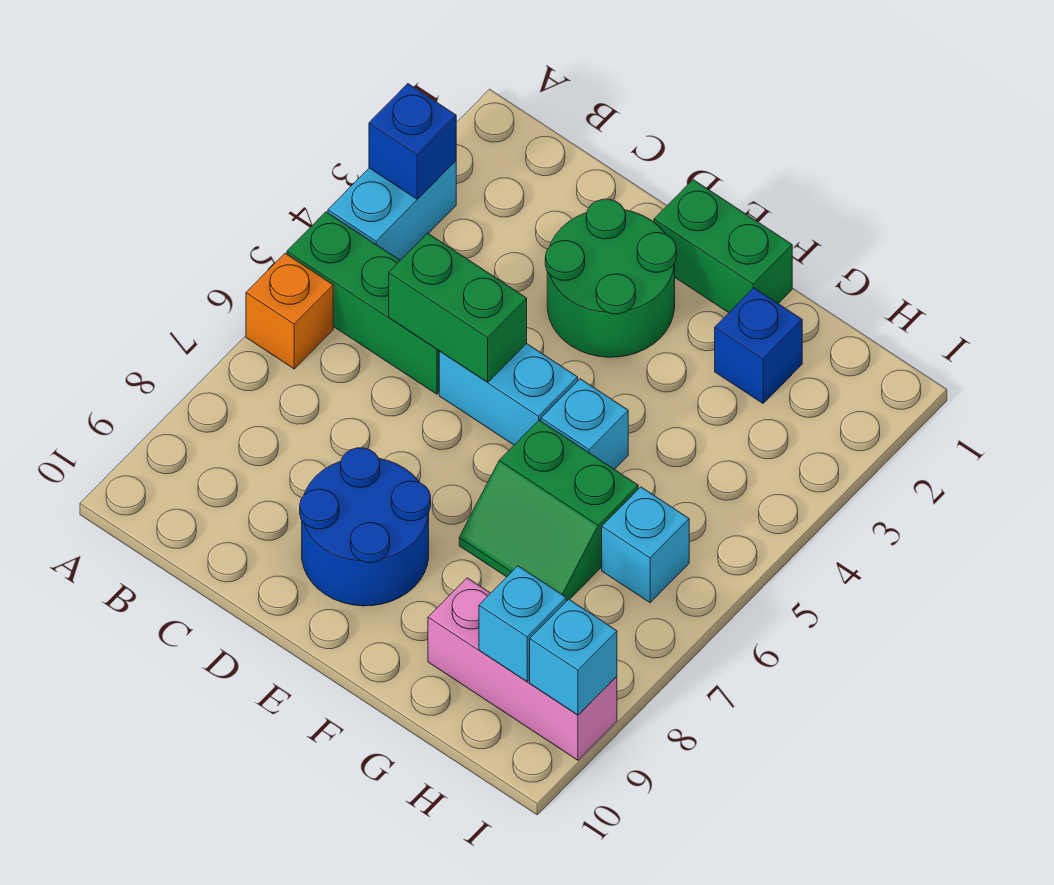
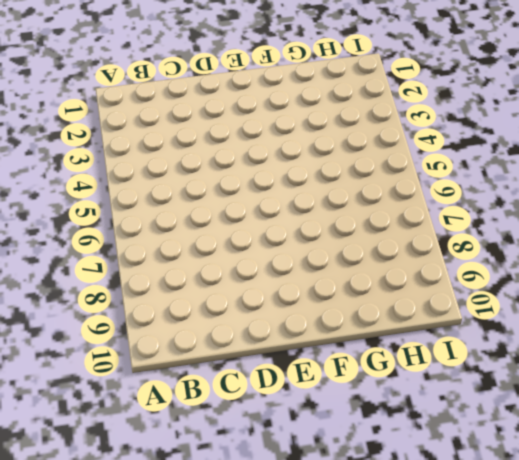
none -> cyan 1x2 brick [328,161,456,260]
none -> green 1x3 brick [287,212,439,394]
none -> orange 1x1 brick [246,253,333,369]

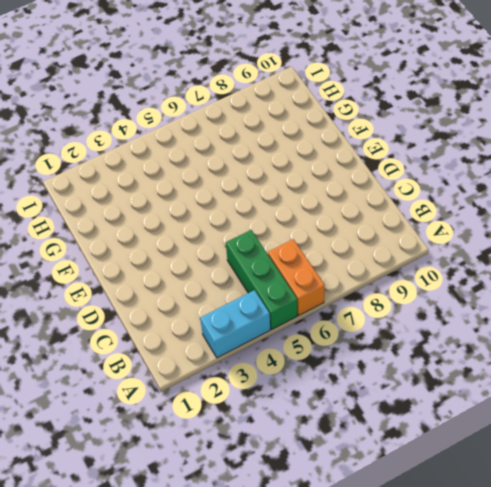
orange 1x2 brick [268,239,325,315] -> orange 1x1 brick [246,253,333,369]
none -> green 2x2 round brick [545,199,676,357]
none -> cyan 1x2 brick [439,343,578,445]
none -> blue 2x2 round brick [300,448,431,606]

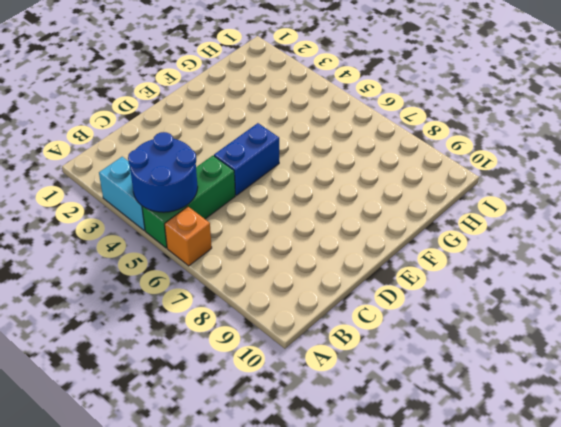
blue 2x2 round brick [128,132,198,212] -> blue 2x2 round brick moved to [300,448,431,606]
blue 1x2 brick [214,123,279,195] -> cyan 1x2 brick [439,343,578,445]
none -> green 2x2 round brick [545,199,676,357]
none -> green 1x2 brick [654,180,792,313]
none -> cyan 1x1 brick [541,379,628,469]

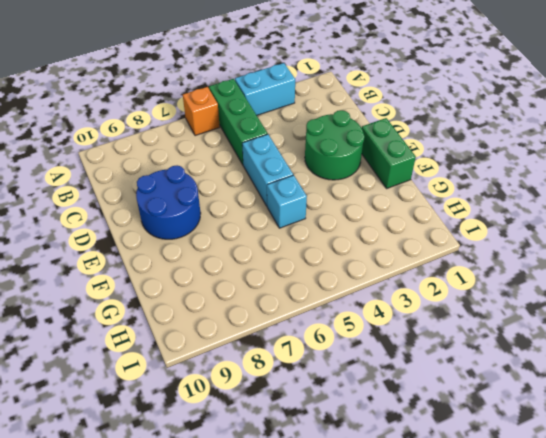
none -> green 2x2 slope [459,420,638,601]
none -> blue 1x1 brick [715,288,802,403]
none -> pink 1x3 brick [428,578,617,760]

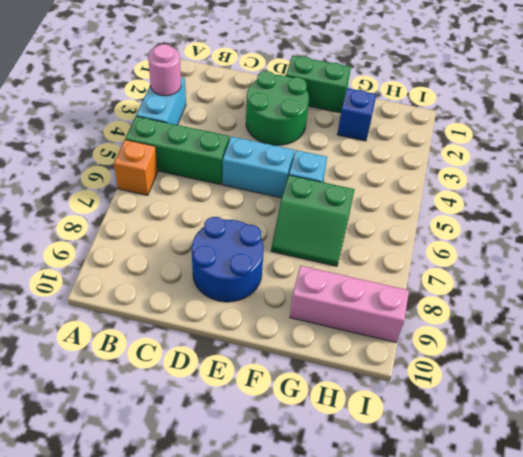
pink 1x1 round brick [148,44,181,96] -> blue 1x1 brick [369,84,456,199]
none -> cyan 1x1 brick [602,487,689,603]
none -> green 1x2 brick [389,233,527,382]
none -> cyan 1x1 brick [479,566,566,681]

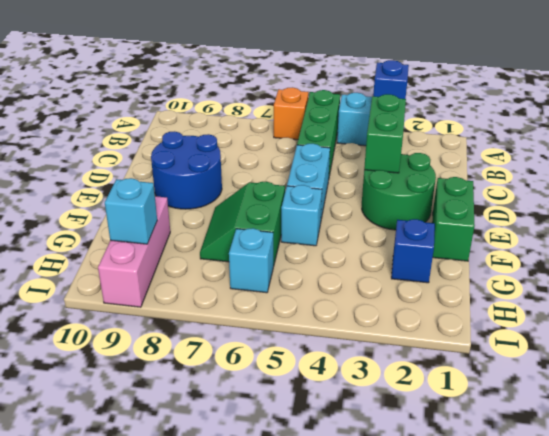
green 1x2 brick [364,94,406,173] -> green 1x2 brick moved to [389,233,527,382]
none -> cyan 1x1 brick [530,599,617,715]

